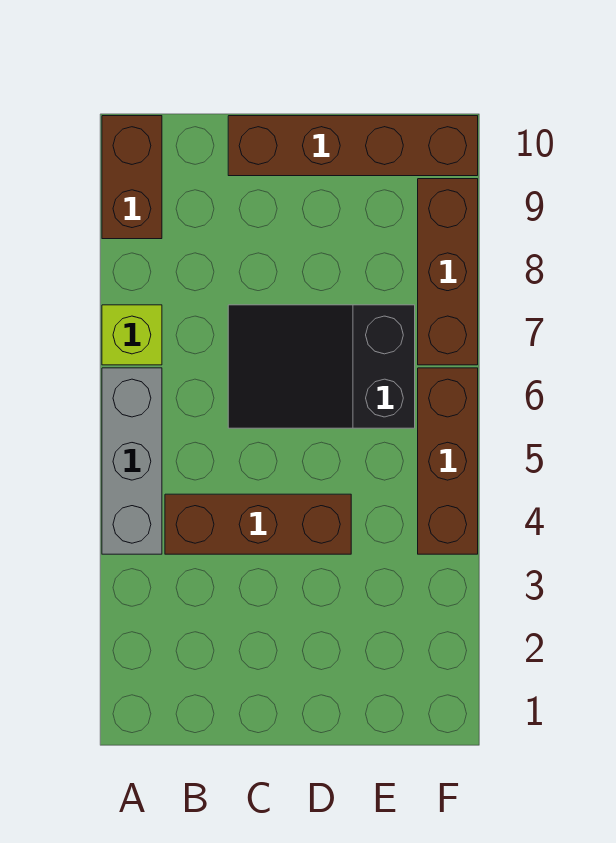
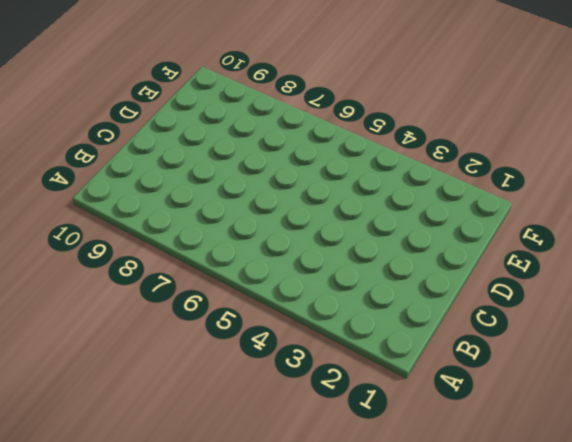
none -> grey 1x3 brick [102,368,162,554]
none -> lime 1x1 brick [102,305,162,365]

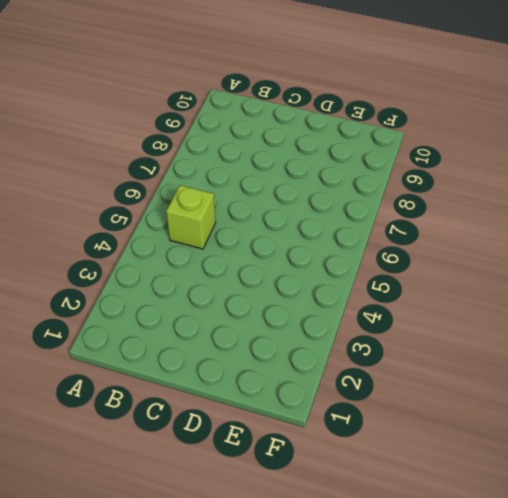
lime 1x1 brick [166,185,216,249] -> lime 1x1 brick moved to [102,305,162,365]
none -> grey 1x3 brick [102,368,162,554]
none -> brown 1x2 brick [102,116,162,239]

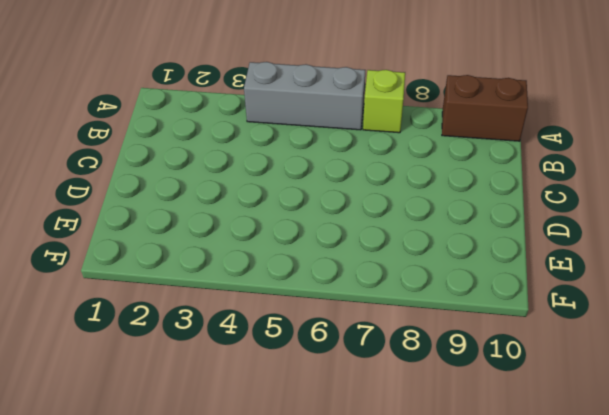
none -> brown 1x3 brick [165,494,351,554]
none -> black 2x3 slope [228,305,415,428]

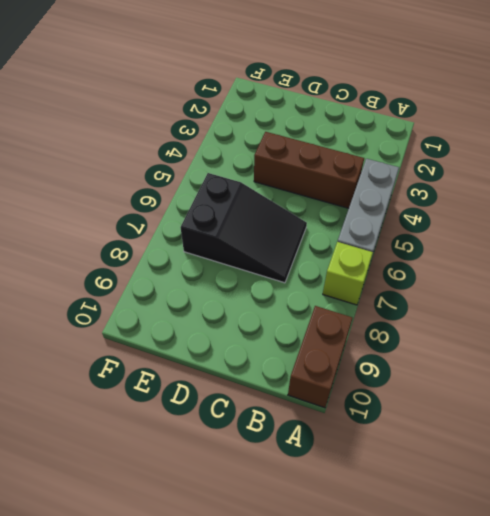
none -> brown 1x4 brick [228,116,478,176]
none -> brown 1x3 brick [418,368,478,554]

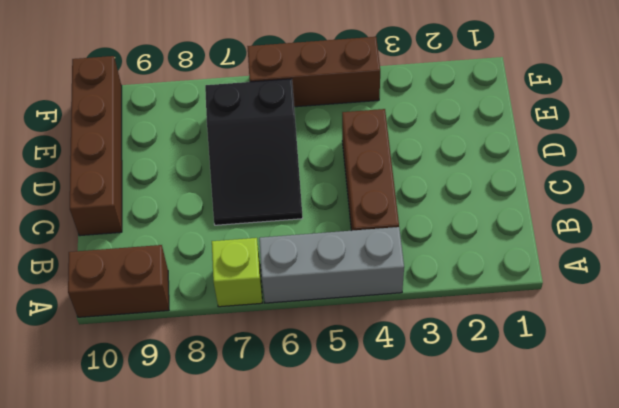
none -> brown 1x3 brick [418,179,478,365]

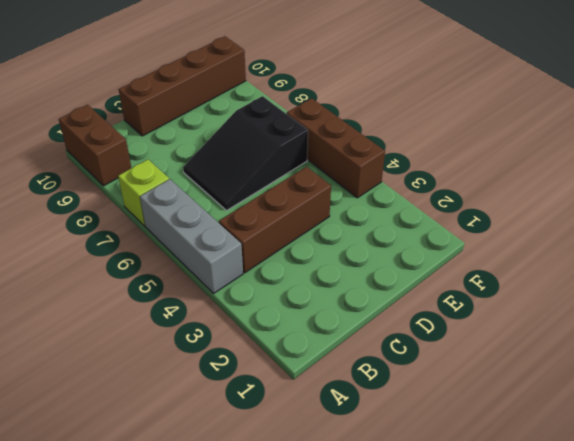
none -> brown 1x3 brick [418,179,478,365]

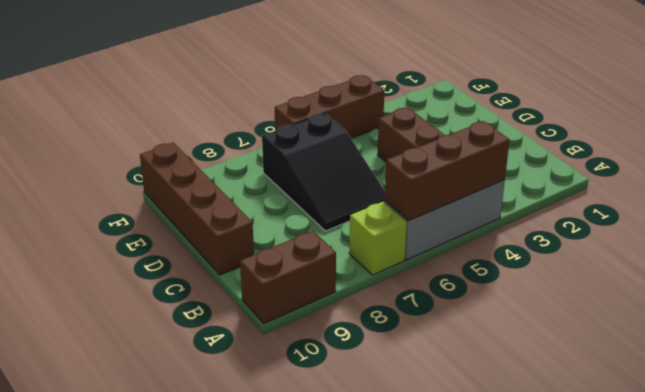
brown 1x3 brick [385,121,510,221] -> brown 1x3 brick moved to [418,179,478,365]

